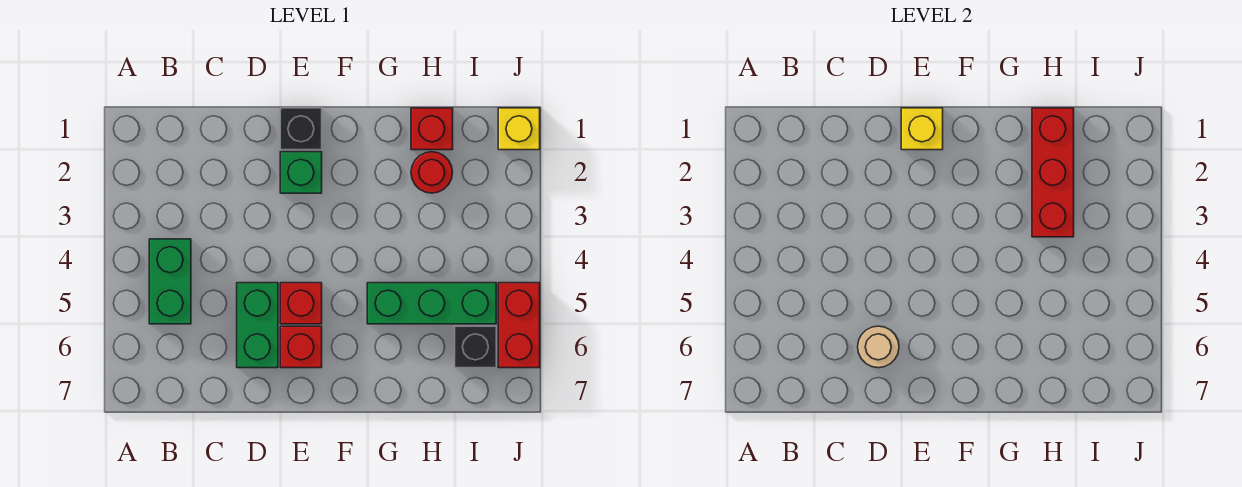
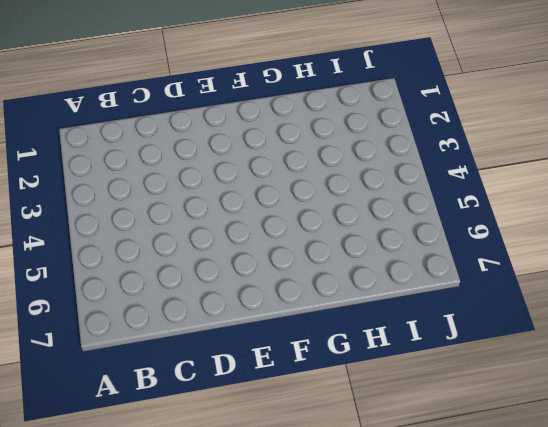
none -> green 1x2 brick [149,239,191,324]
none -> green 1x2 brick [237,283,278,368]
none -> black 1x1 brick [280,108,322,150]

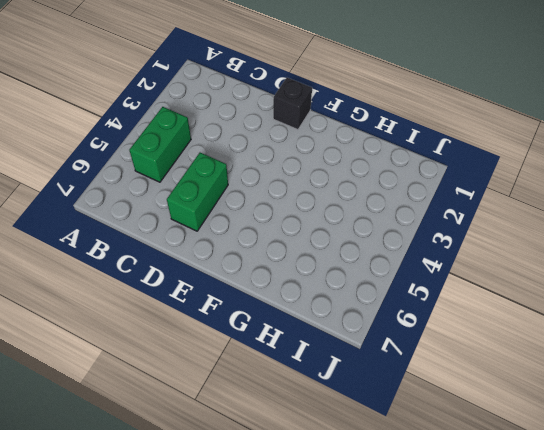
none -> green 1x1 brick [280,152,322,193]
none -> red 1x1 brick [280,283,322,324]
none -> red 1x1 brick [280,326,322,368]

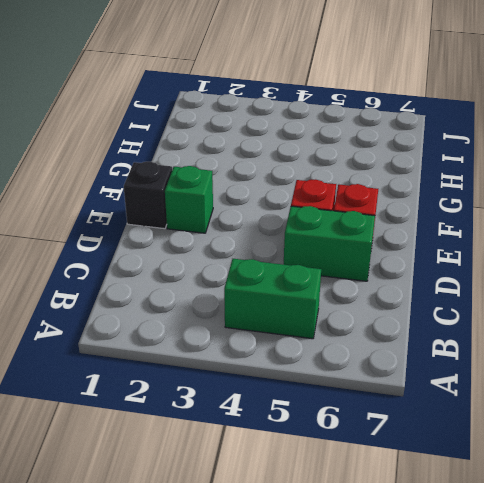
none -> green 1x3 brick [367,283,496,324]
none -> red 1x1 brick [411,108,453,150]
none -> red 1x1 round brick [411,152,453,193]

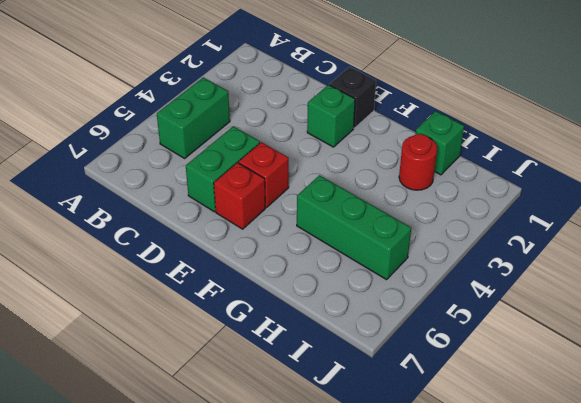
green 1x1 brick [416,111,464,175] -> red 1x1 brick [411,108,453,150]
none -> black 1x1 brick [455,326,496,368]
none -> yellow 1x1 brick [498,108,540,150]
none -> red 1x2 brick [498,283,540,368]

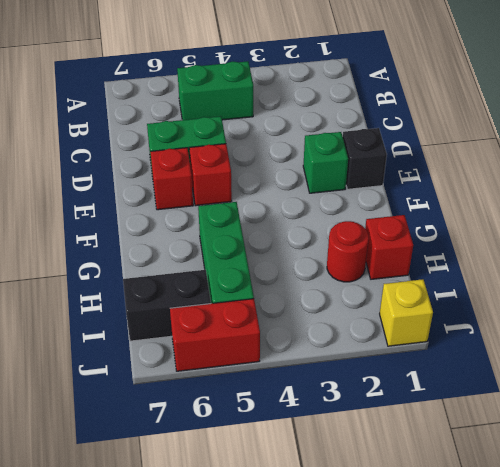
black 1x2 brick [123,270,211,341] -> black 1x1 brick [455,326,496,368]
none -> tan 1x1 round brick [858,326,899,368]
none -> yellow 1x1 brick [901,108,943,150]
none -> red 1x3 brick [1032,108,1074,237]

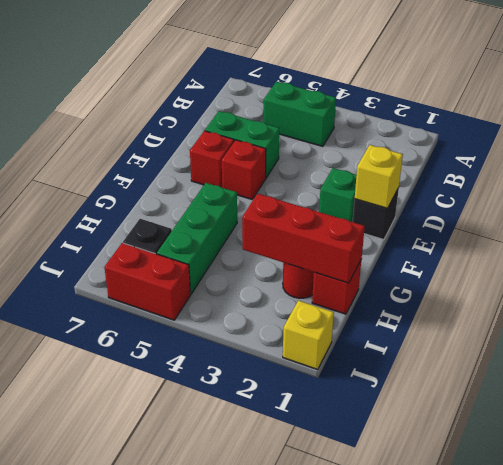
none -> tan 1x1 round brick [858,326,899,368]

